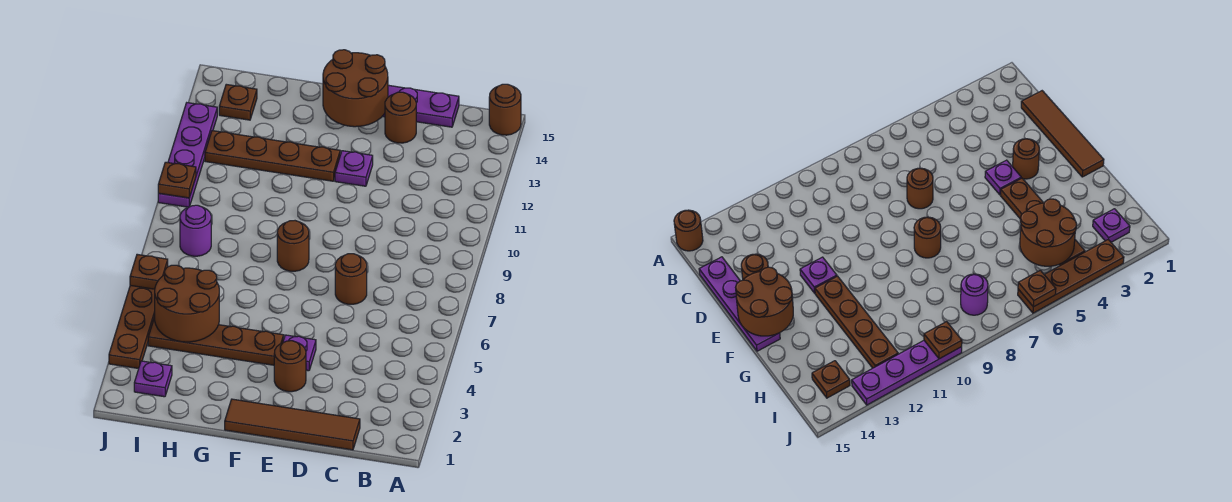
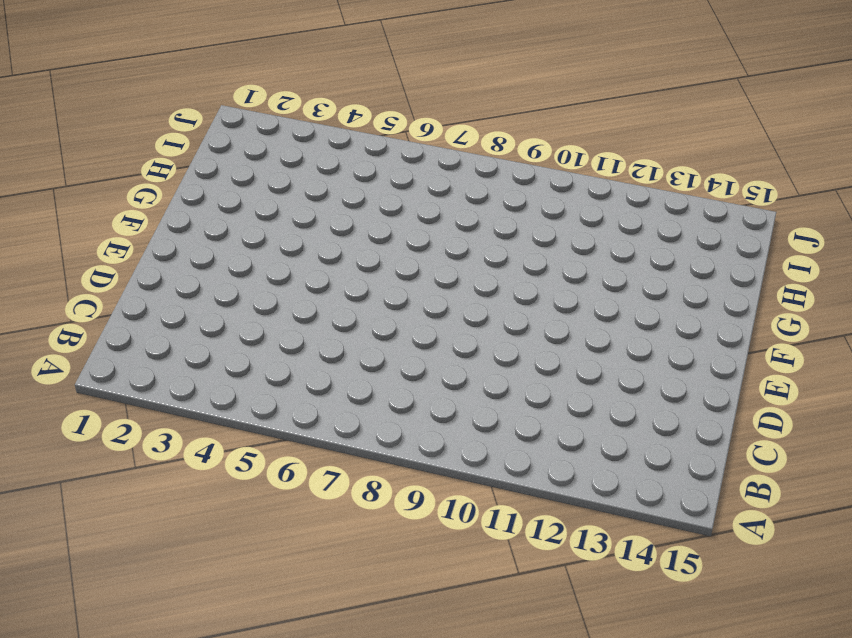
none -> brown 1x1 round brick [489,84,521,135]
none -> brown 1x4 tile [225,399,360,450]
none -> purple 1x4 plate [382,85,459,127]

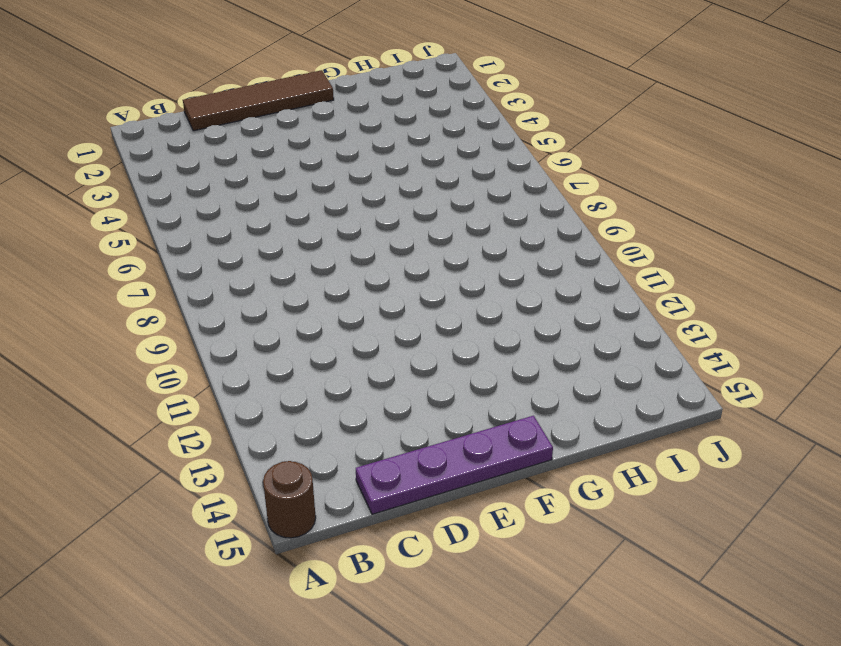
none -> brown 1x1 round brick [335,254,367,304]
none -> brown 1x1 round brick [385,92,416,143]
none -> brown 1x1 round brick [274,341,306,392]

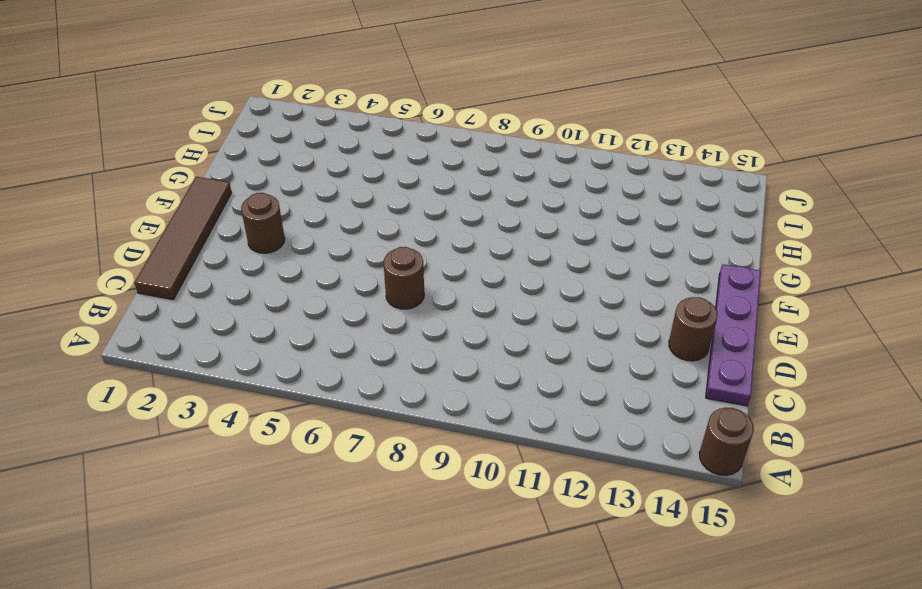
none -> purple 1x1 plate [283,335,316,371]
none -> purple 1x1 plate [335,151,373,186]
none -> brown 1x4 plate [148,317,284,365]

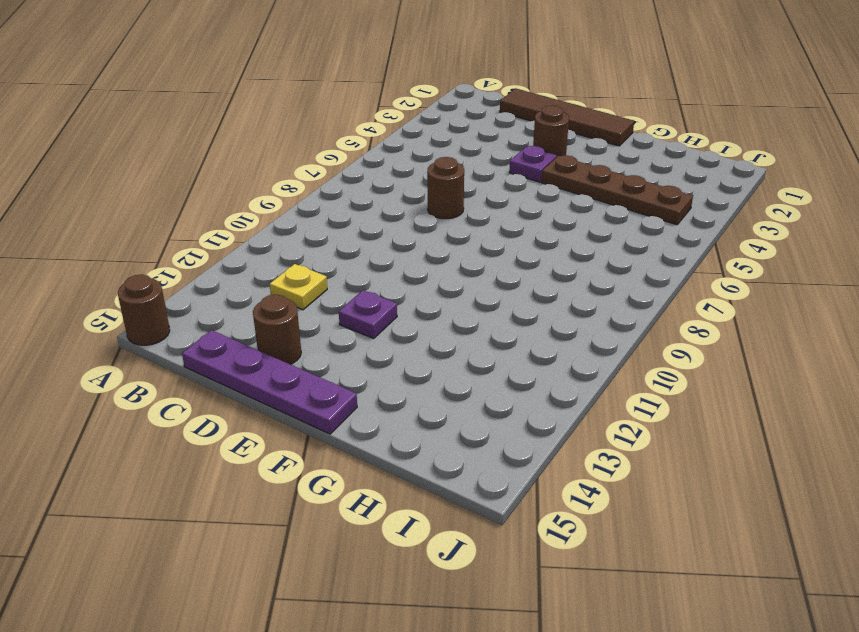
yellow 1x1 plate [270,264,327,310] -> none
none -> brown 1x1 round brick [277,221,309,271]
none -> brown 1x4 plate [205,131,340,181]
none -> purple 1x1 plate [134,361,172,397]

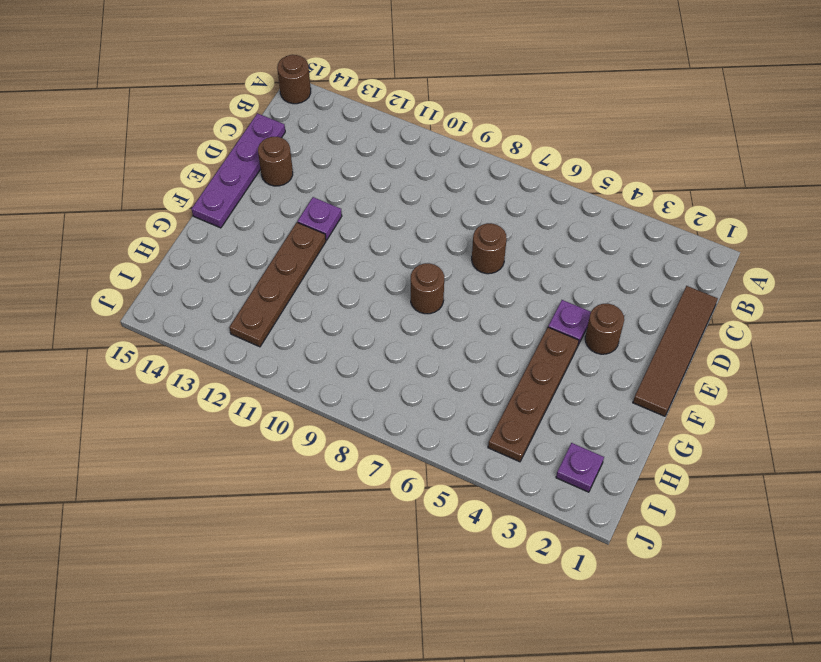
none -> purple 1x1 round brick [180,205,211,256]
none -> brown 1x1 plate [219,84,257,120]
none -> brown 1x4 plate [109,285,155,369]

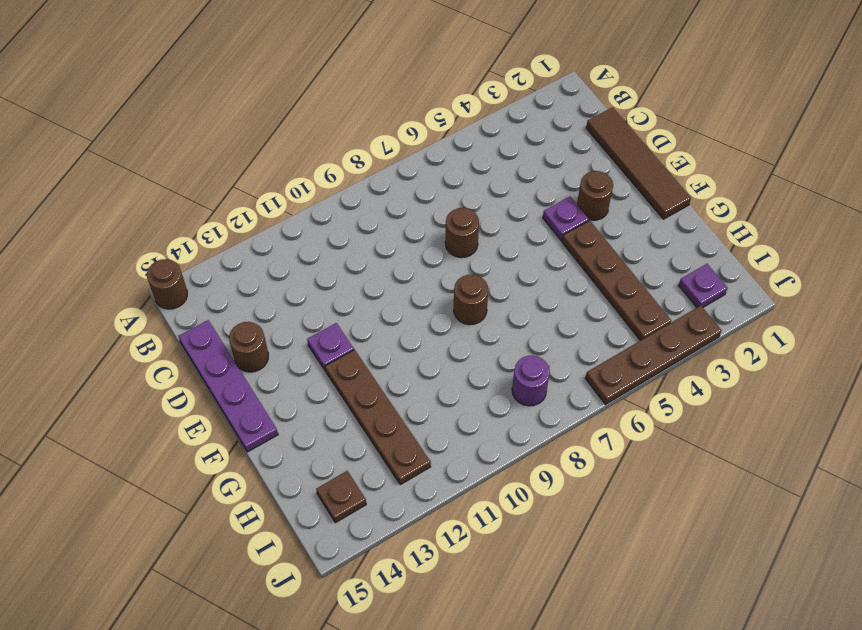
none -> purple 1x4 plate [158,103,217,207]
none -> brown 2x2 round brick [323,50,388,127]
none -> brown 2x2 round brick [155,265,219,342]

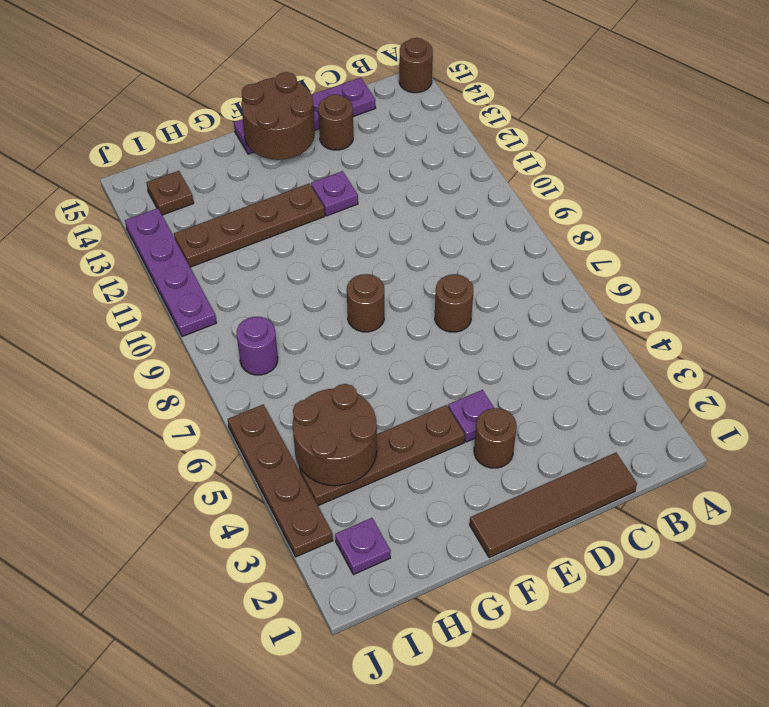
none -> brown 1x1 plate [130,254,168,289]
none -> brown 1x1 plate [158,162,196,198]

